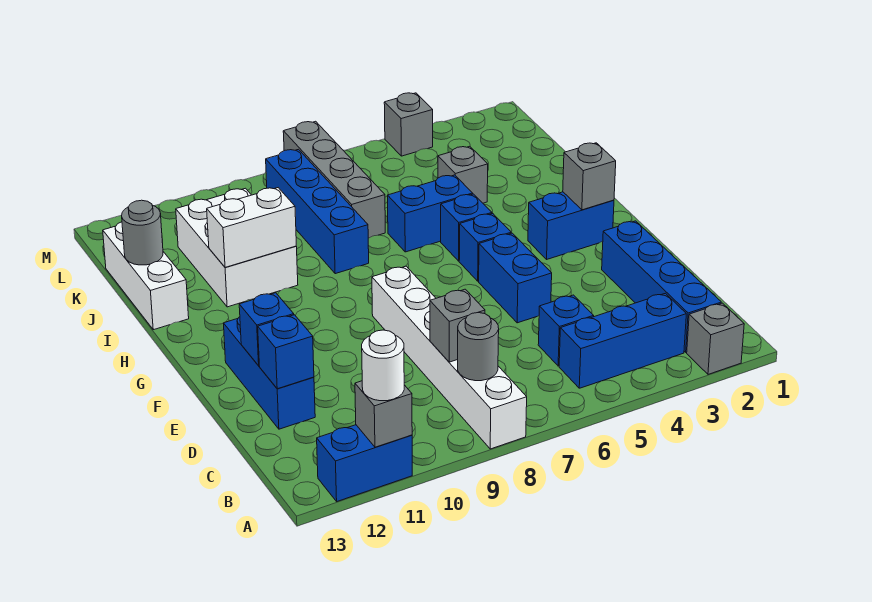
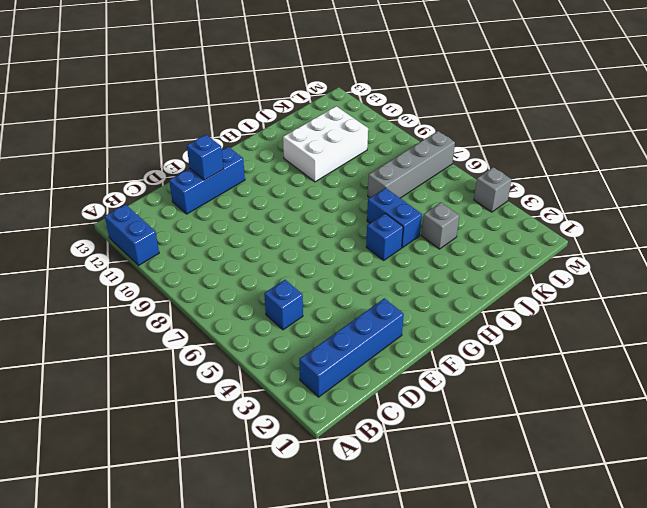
none -> grey 1x1 brick [687,303,744,374]
none -> white 1x6 brick [372,266,527,449]
none -> blue 1x3 brick [559,293,686,388]

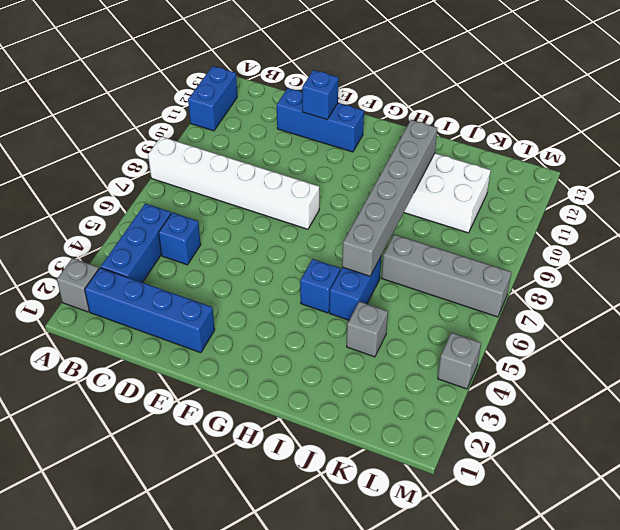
grey 1x6 brick [342,120,437,276] -> white 1x2 brick [207,188,296,267]
none -> blue 1x2 brick [479,233,552,323]
none -> blue 1x2 brick [528,192,614,259]
none -> blue 1x1 brick [459,214,511,281]

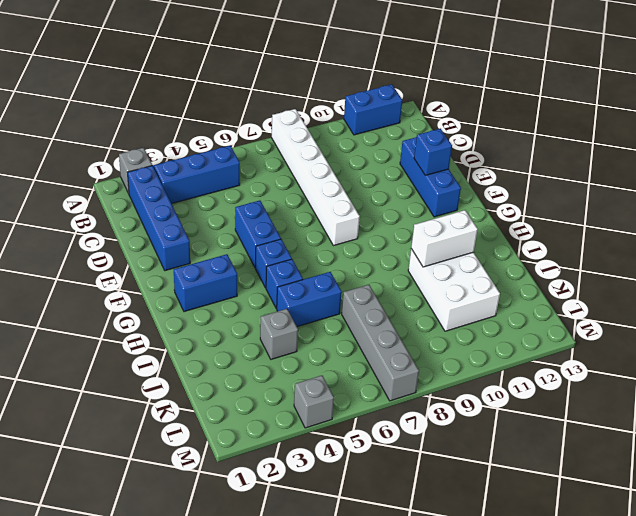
none -> blue 1x1 brick [538,295,594,366]
none -> blue 1x4 brick [266,149,369,274]
none -> white 1x3 brick [103,222,189,330]

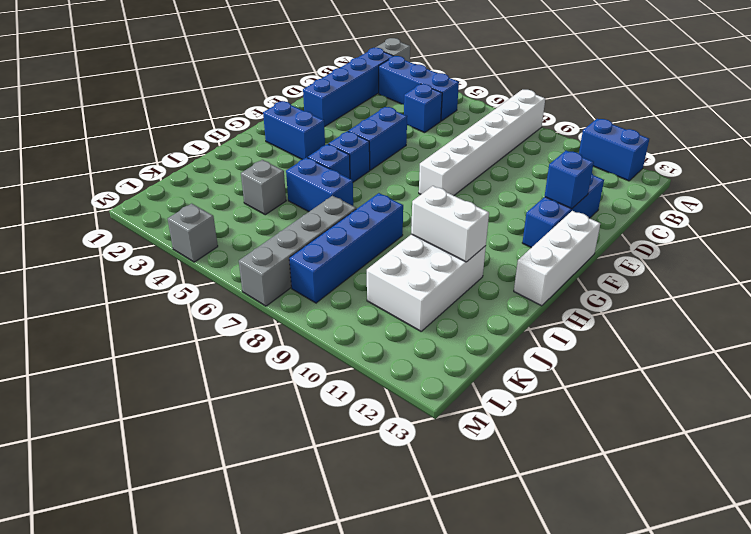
white 1x3 brick [514,211,600,306] -> white 1x3 brick moved to [103,222,189,330]
none -> grey 1x1 brick [355,381,412,447]
none -> grey 1x1 round brick [458,313,499,381]
none -> grey 1x1 brick [430,289,485,362]

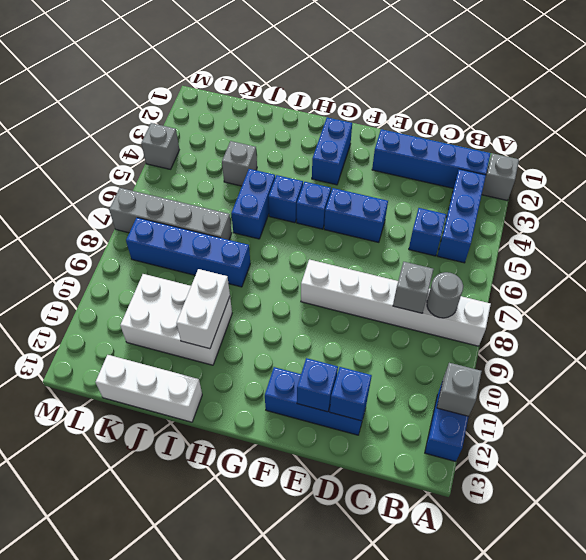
none -> grey 1x1 brick [563,143,616,210]
none -> grey 1x1 round brick [122,200,163,265]
none -> white 1x1 round brick [362,330,404,401]

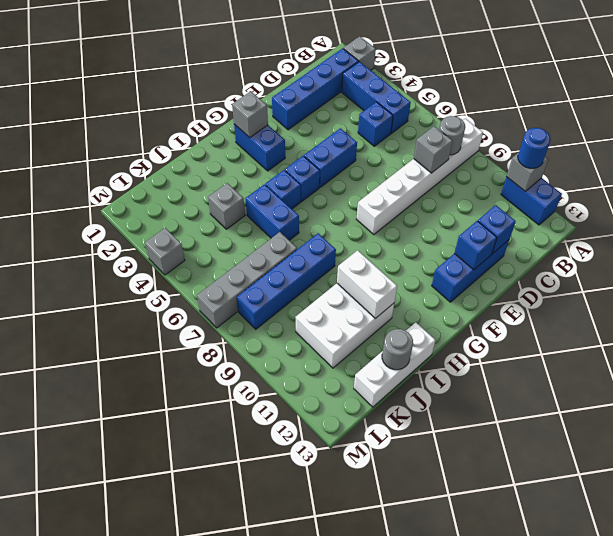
blue 1x1 round brick [518,128,550,168] -> white 1x1 round brick [362,330,404,401]

